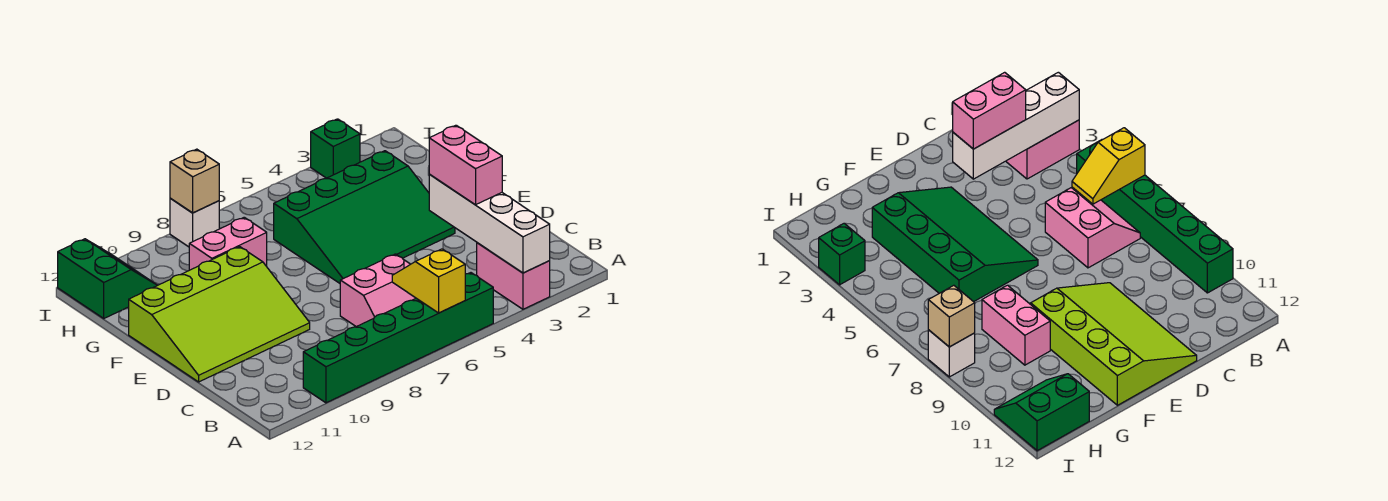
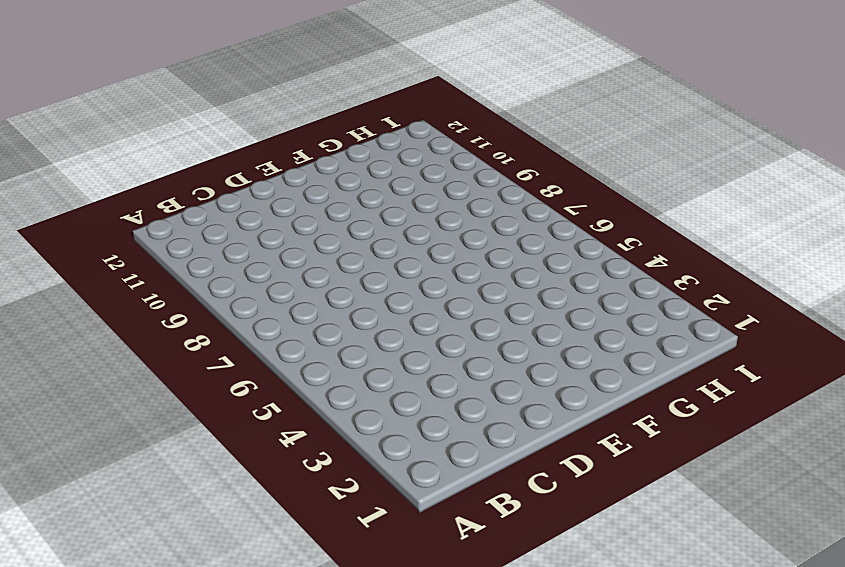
none -> pink 1x2 brick [477,243,550,309]
none -> green 1x6 brick [303,273,493,403]
none -> pink 2x2 slope [340,254,416,327]

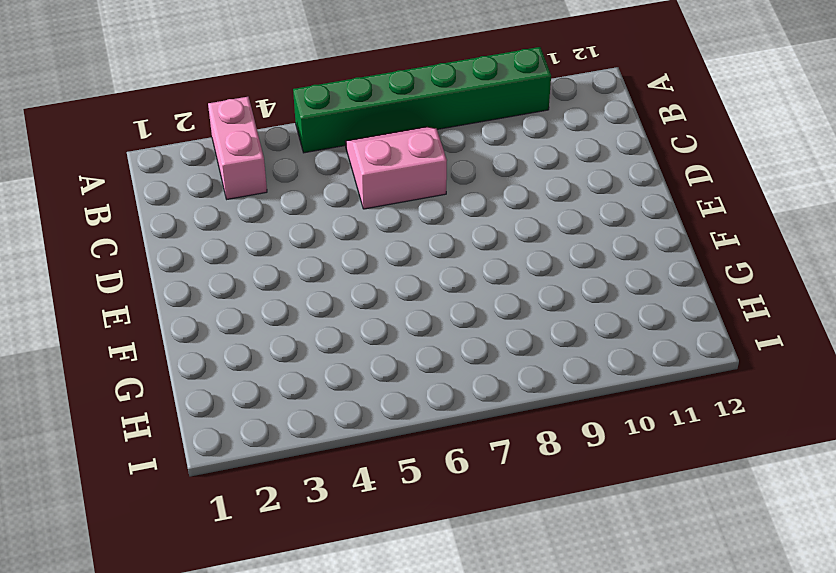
none -> lime 3x4 slope [129,247,310,382]
none -> green 3x4 slope [274,151,455,283]
none -> pink 1x2 brick [189,217,267,270]

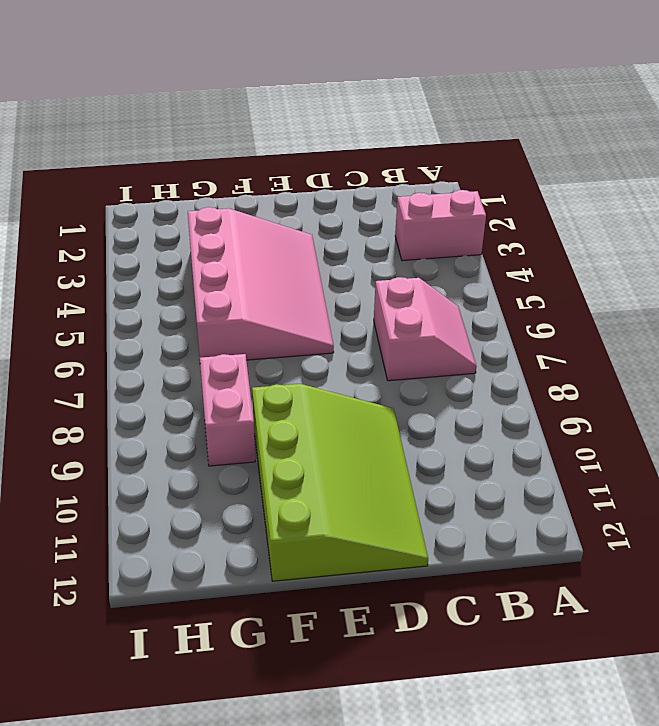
pink 3x4 slope [188,207,334,360] -> green 3x4 slope [274,151,455,283]
none -> green 1x6 brick [303,273,493,403]
none -> green 2x2 slope [58,239,157,318]
none -> green 1x1 brick [311,119,360,178]

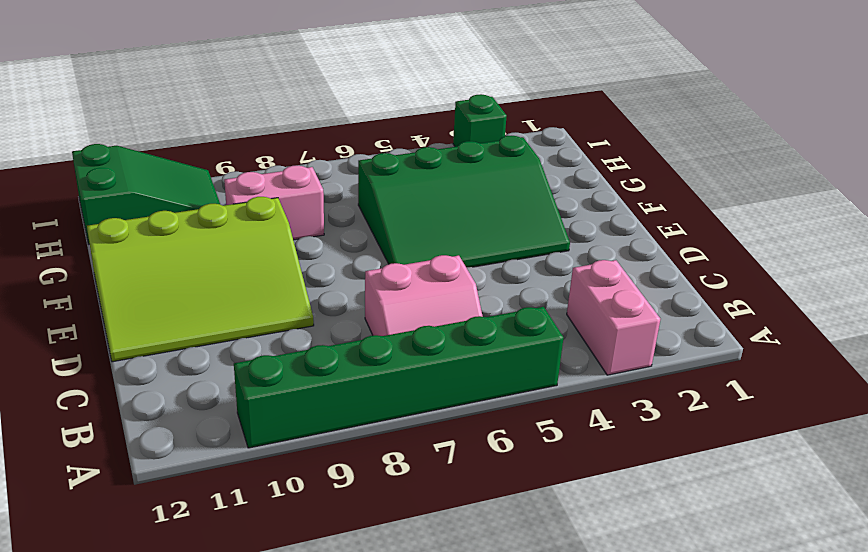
green 2x3 slope [72,144,220,244] -> green 2x2 slope [58,239,157,318]
none -> white 1x1 brick [170,198,219,247]
none -> white 1x4 brick [429,175,550,273]
none -> yellow 1x2 slope [392,249,465,313]

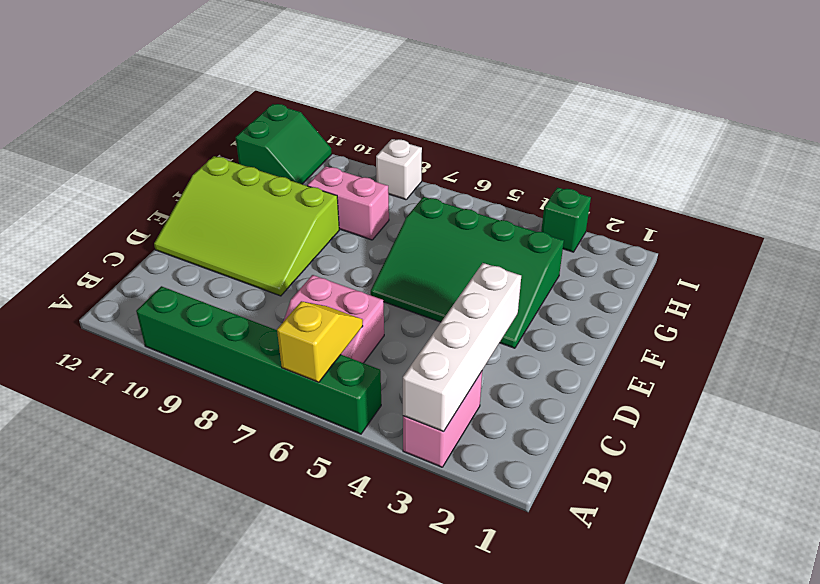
none -> tan 1x1 brick [170,149,219,213]
none -> pink 1x2 brick [429,125,502,205]

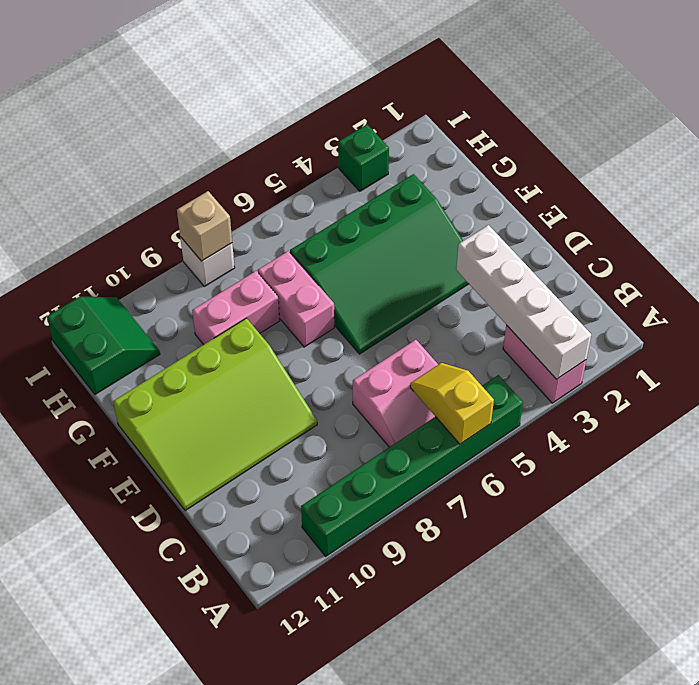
pink 1x2 brick [258,251,334,347] -> pink 1x2 brick moved to [429,125,502,205]

